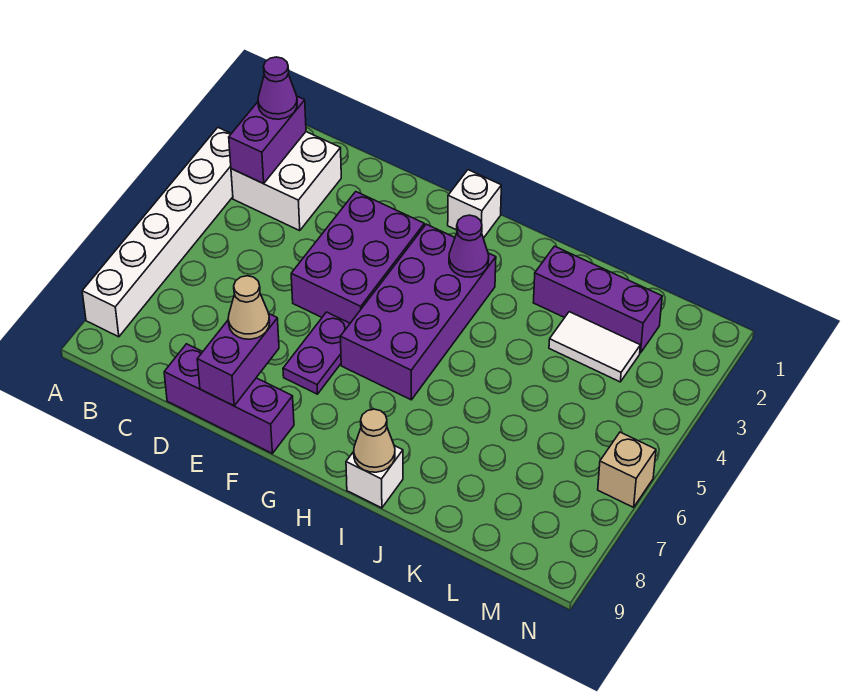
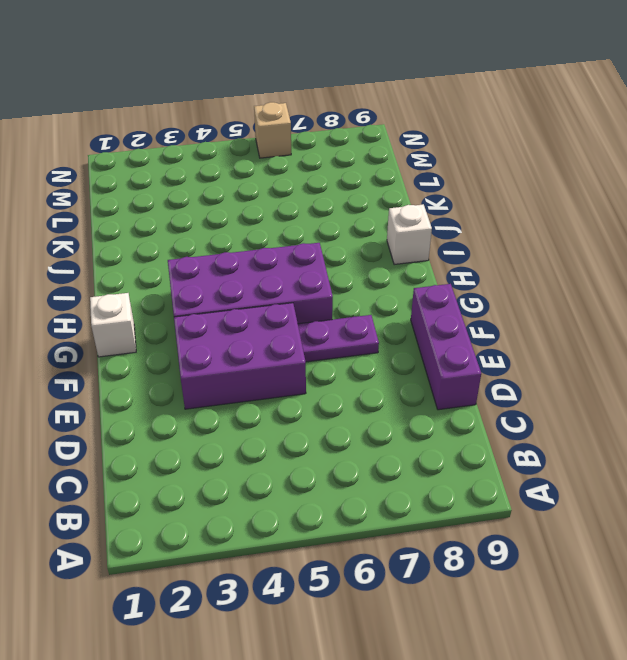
none -> white 1x6 brick [82,128,233,337]
none -> white 2x2 brick [231,132,341,230]
none -> purple 1x3 brick [533,246,662,353]

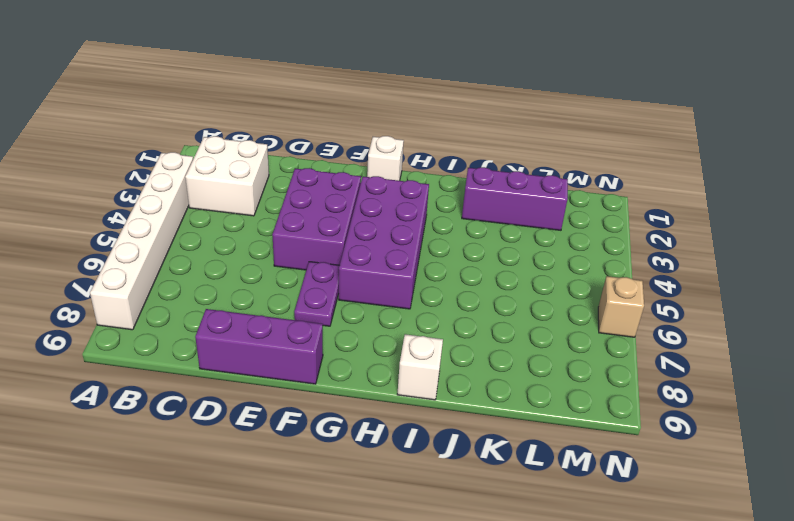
none -> white 1x2 tile [549,312,640,382]
none -> purple 1x2 brick [229,96,306,184]
none -> purple 1x2 brick [197,314,279,406]

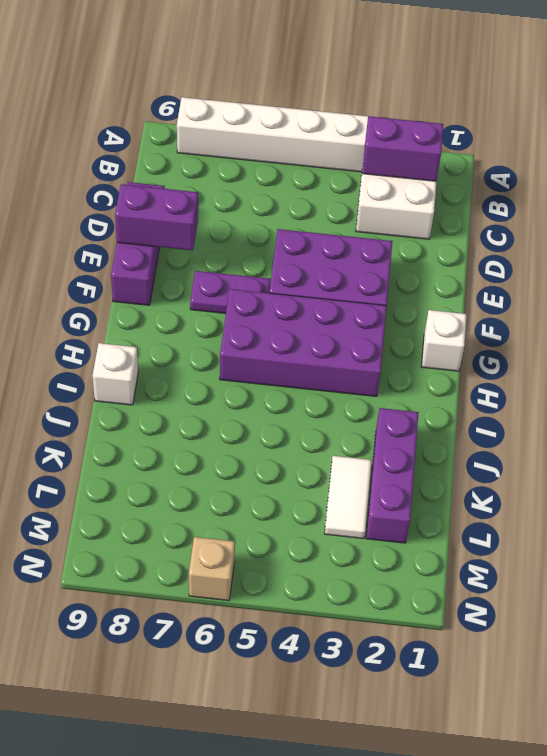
none -> purple 1x1 cone [449,215,489,277]
none -> tan 1x1 cone [354,409,395,472]
none -> purple 1x1 cone [258,57,297,119]

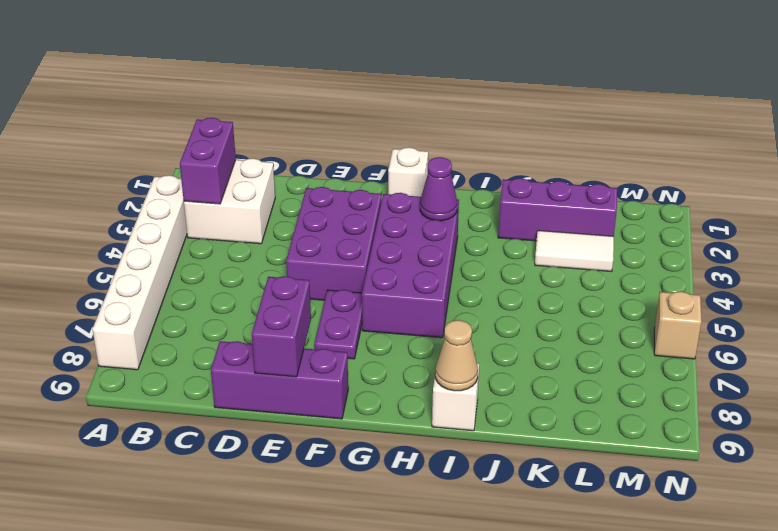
none -> purple 1x1 cone [258,57,297,119]
none -> tan 1x1 cone [228,276,270,339]

